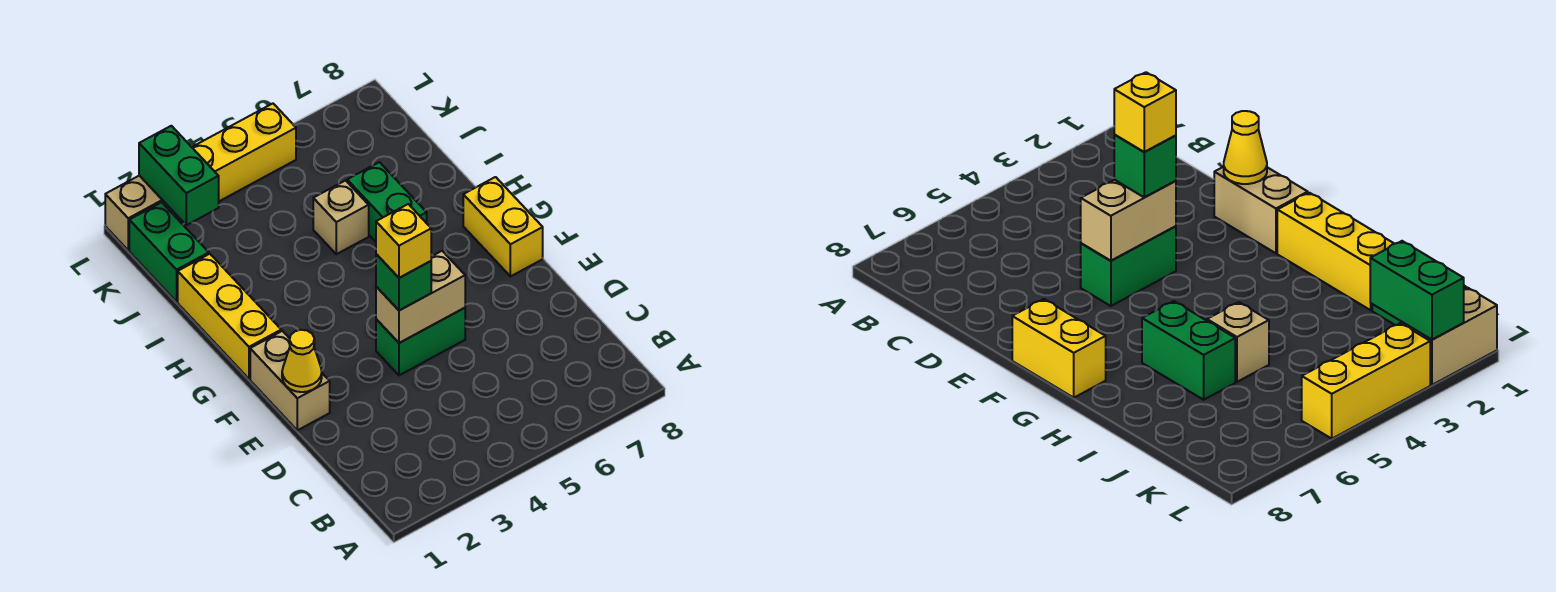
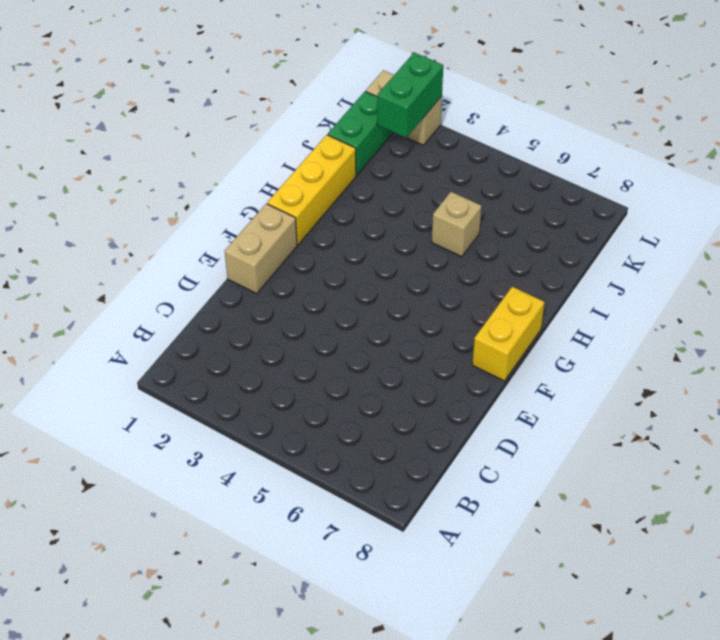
none -> green 1x2 brick [376,308,465,375]
none -> green 1x2 brick [347,162,427,242]
none -> yellow 1x3 brick [192,104,296,201]

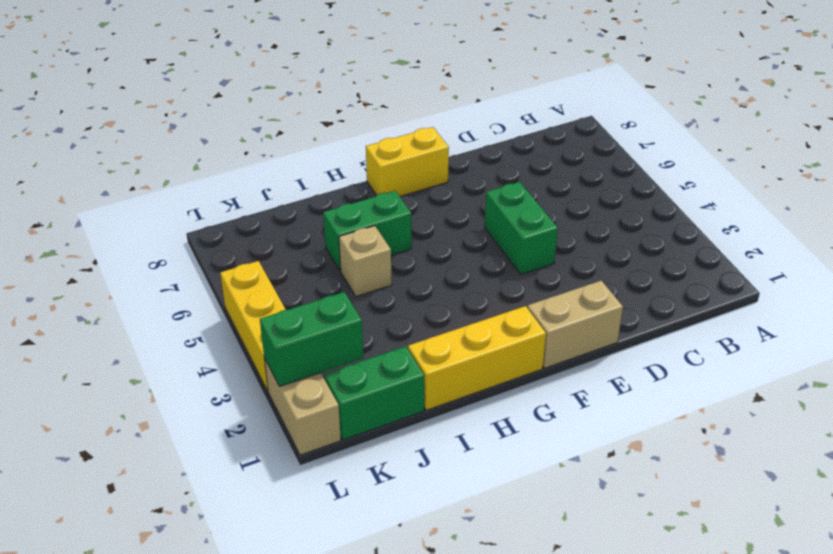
none -> yellow 1x1 cone [282,330,322,392]
none -> tan 1x2 brick [376,251,465,343]
none -> green 1x1 brick [376,254,431,310]

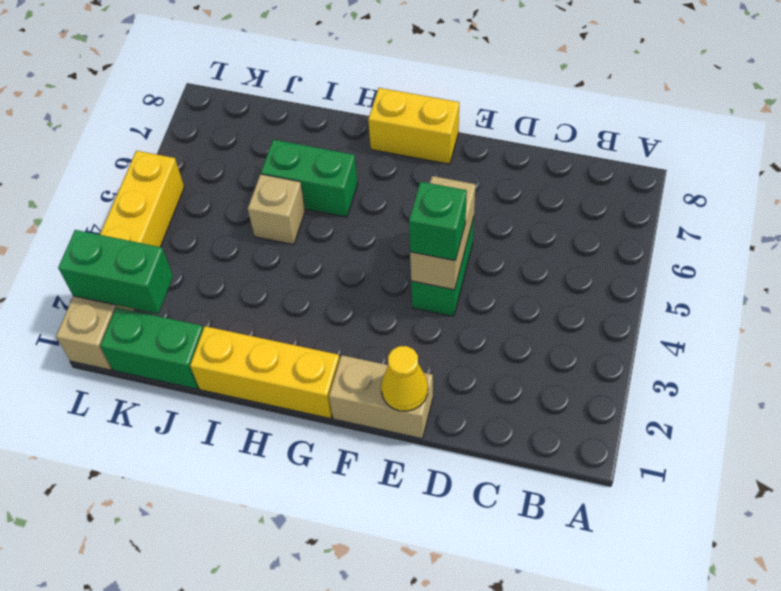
none -> yellow 1x1 brick [376,204,431,278]

